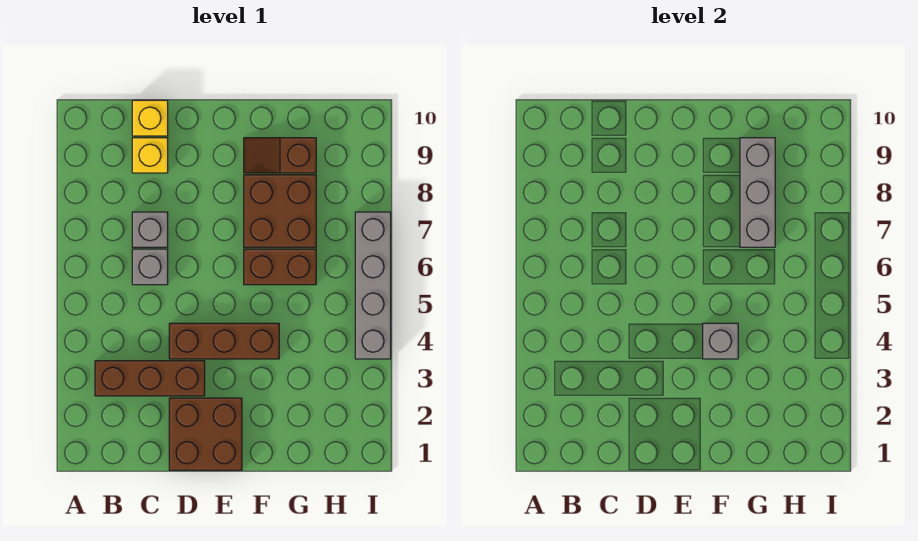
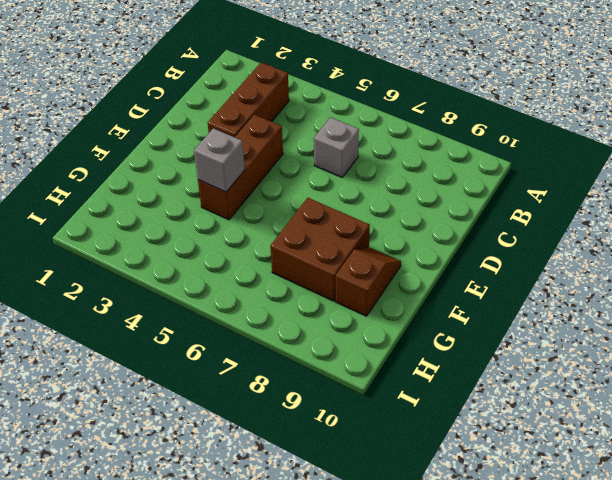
none -> grey 1x1 brick [132,212,168,247]
none -> yellow 1x1 brick [132,138,168,173]
none -> yellow 1x1 brick [132,100,168,136]

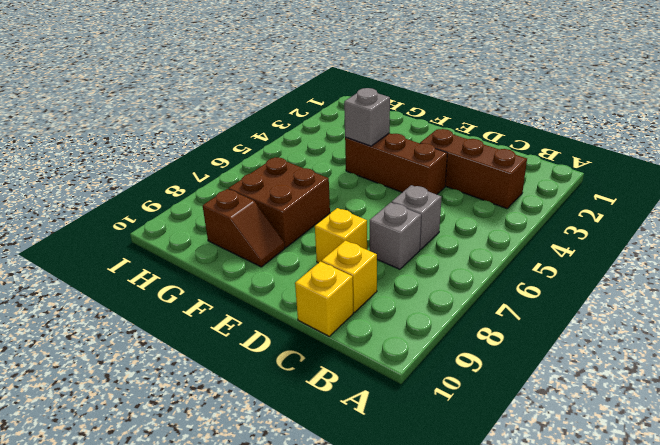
yellow 1x1 brick [315,208,367,263] -> none
none -> brown 2x2 brick [169,398,242,470]
none -> brown 1x2 brick [244,249,316,285]
none -> grey 1x4 brick [355,212,391,359]

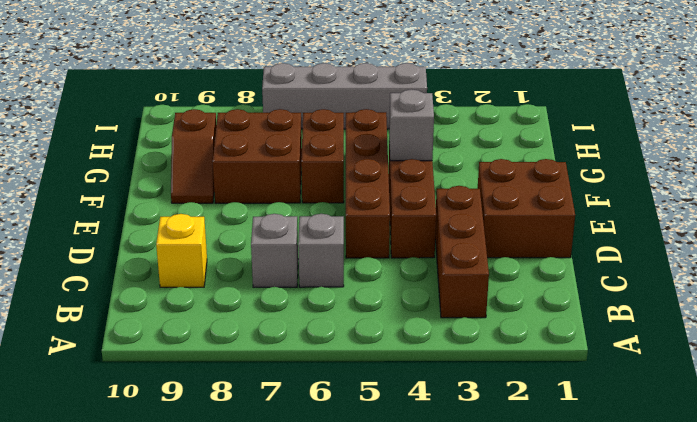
brown 1x4 brick [346,109,390,258] -> none
none -> yellow 1x1 brick [132,100,168,136]
none -> grey 1x3 brick [740,138,775,247]

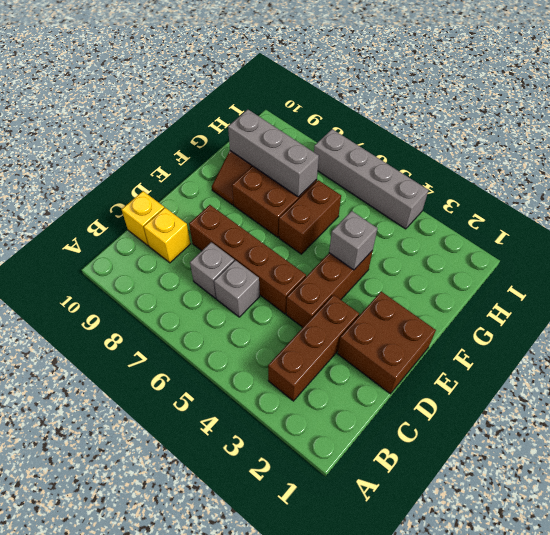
brown 1x4 brick [189,205,306,314] -> none

